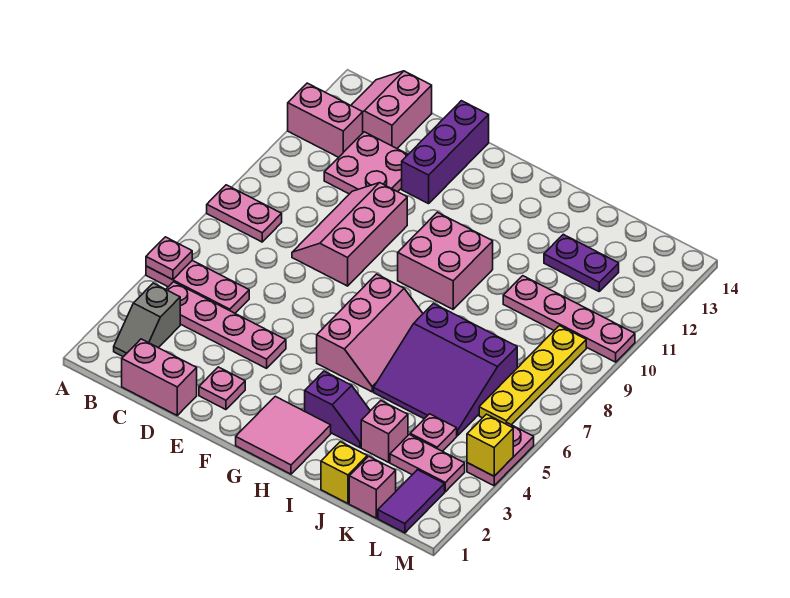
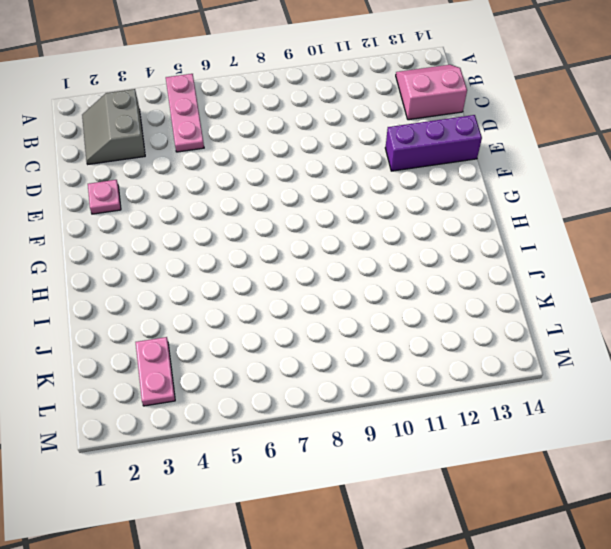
grey 2x2 slope [82,89,145,164] -> grey 1x2 slope [114,283,180,357]
none -> pink 1x2 plate [207,185,282,242]
none -> pink 1x2 brick [288,83,363,157]
none -> pink 1x4 plate [166,282,286,368]

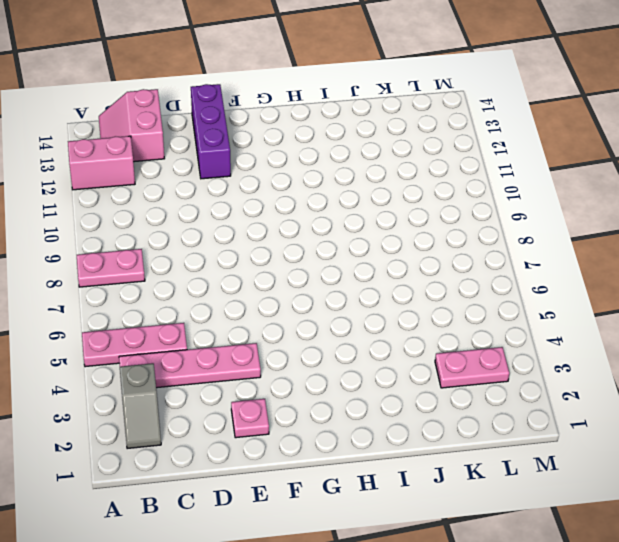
none -> pink 1x2 brick [122,339,197,415]
none -> pink 2x2 plate [324,132,408,194]
none -> pink 2x3 slope [292,183,407,286]

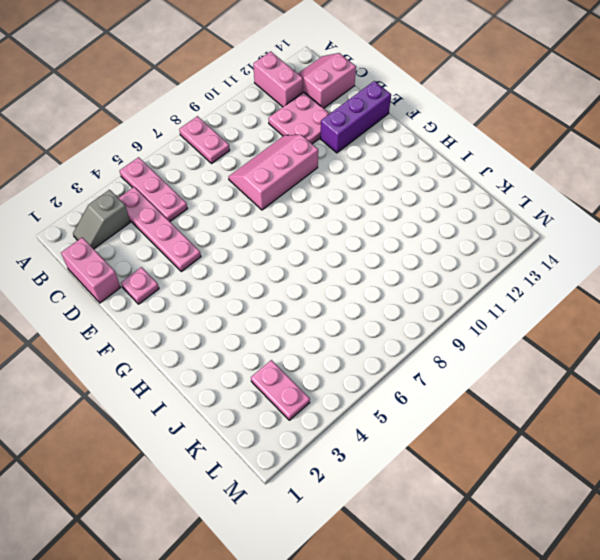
none -> pink 2x2 tile [236,396,331,474]
none -> pink 2x3 slope [317,274,423,392]
none -> pink 2x2 brick [398,212,493,309]

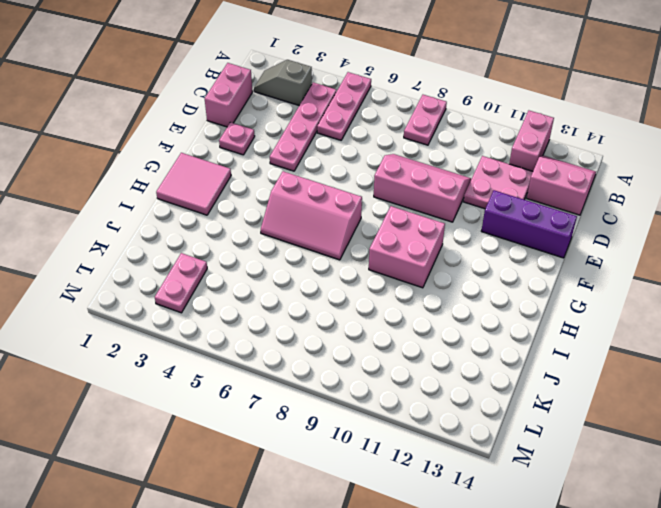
none -> purple 1x2 slope [305,371,370,448]
none -> purple 3x3 slope [374,304,517,436]
none -> yellow 1x1 brick [321,442,367,503]

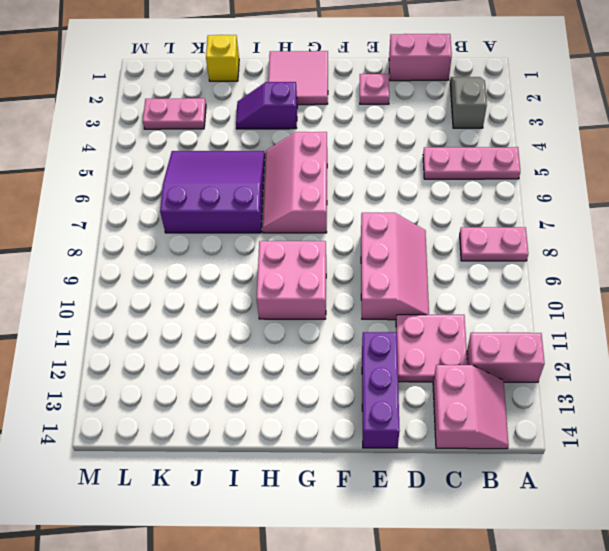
none -> pink 1x4 plate [166,282,286,368]
none -> pink 1x1 brick [361,401,408,462]
none -> pink 1x4 plate [503,276,635,362]

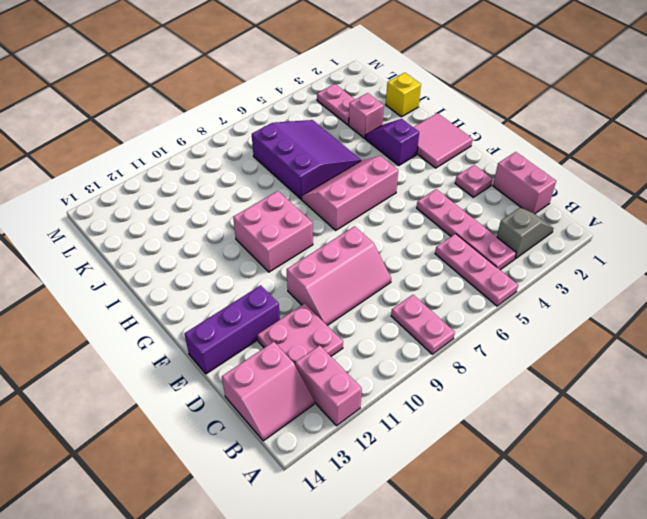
none -> pink 1x4 plate [503,276,635,362]
none -> purple 1x2 plate [544,234,619,291]
none -> pink 1x1 brick [349,456,396,518]

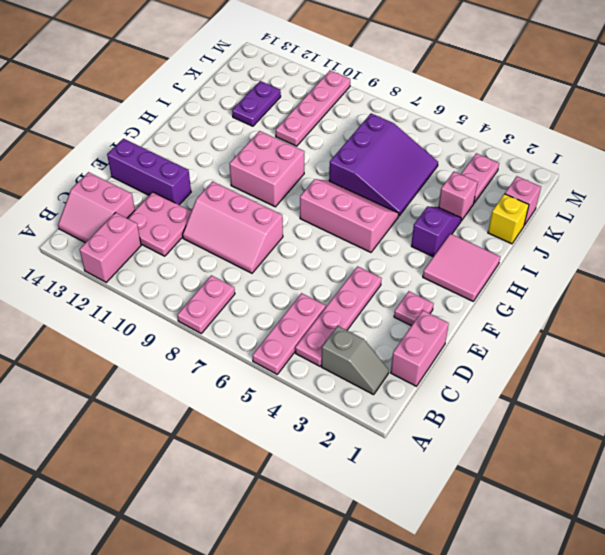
none -> pink 1x1 plate [410,414,457,451]
none -> purple 1x2 tile [378,470,445,533]
none -> yellow 1x4 plate [479,326,586,425]

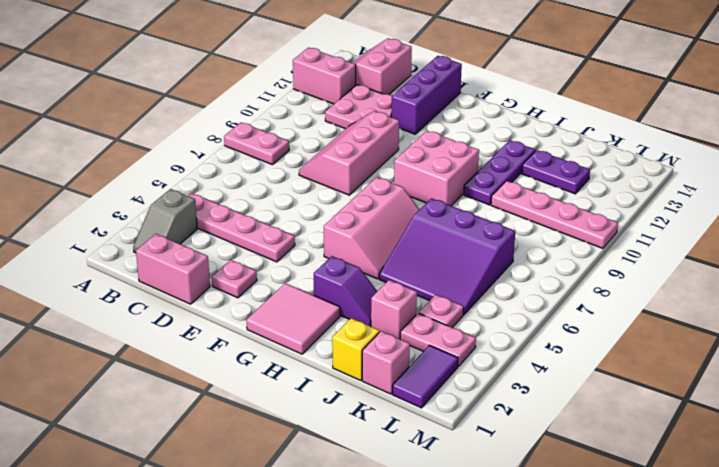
purple 1x3 plate [464,140,535,205] -> none
none -> pink 1x3 plate [146,261,249,313]
none -> yellow 1x4 plate [479,326,586,425]
none -> pink 1x2 plate [467,423,534,486]

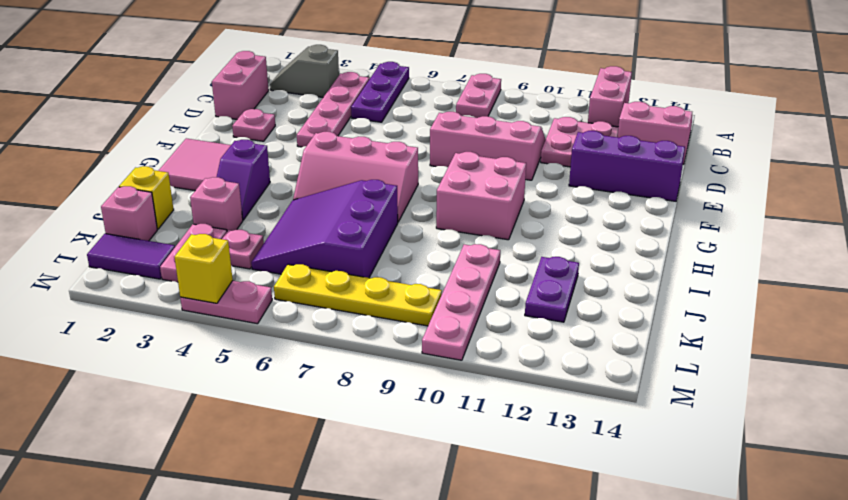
purple 1x3 plate [351,62,409,122] -> pink 1x3 plate [146,261,249,313]
none -> pink 1x1 plate [146,237,192,280]

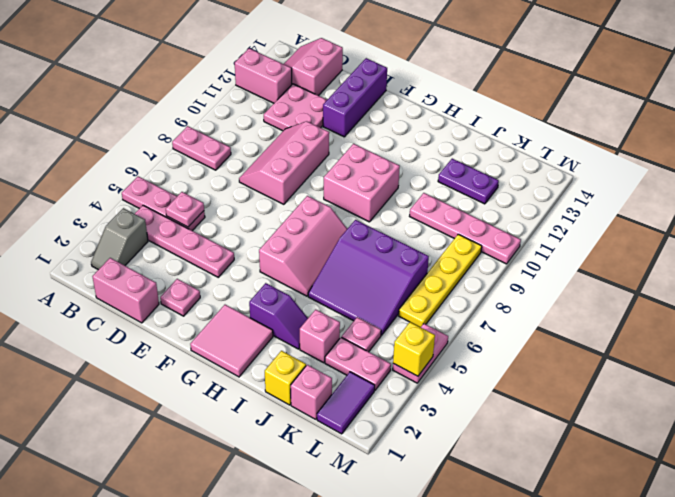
pink 1x1 plate [166,192,204,227] -> pink 1x1 plate moved to [146,237,192,280]

